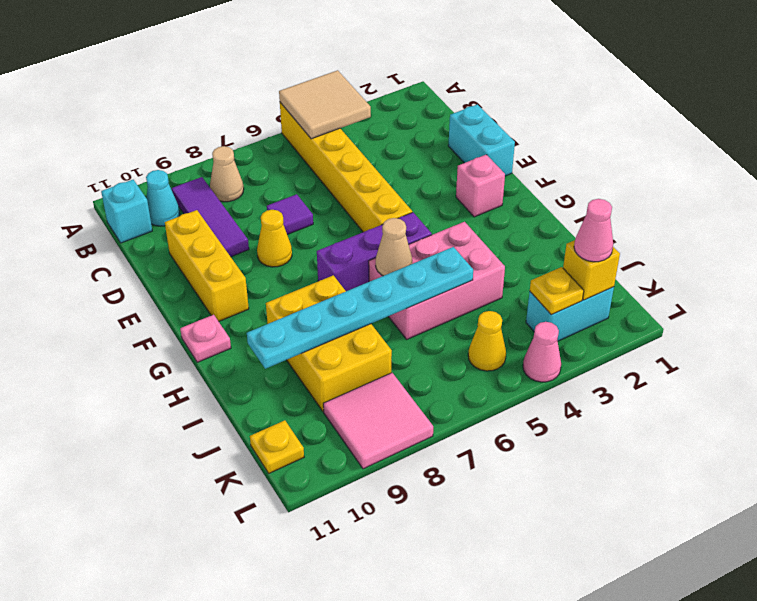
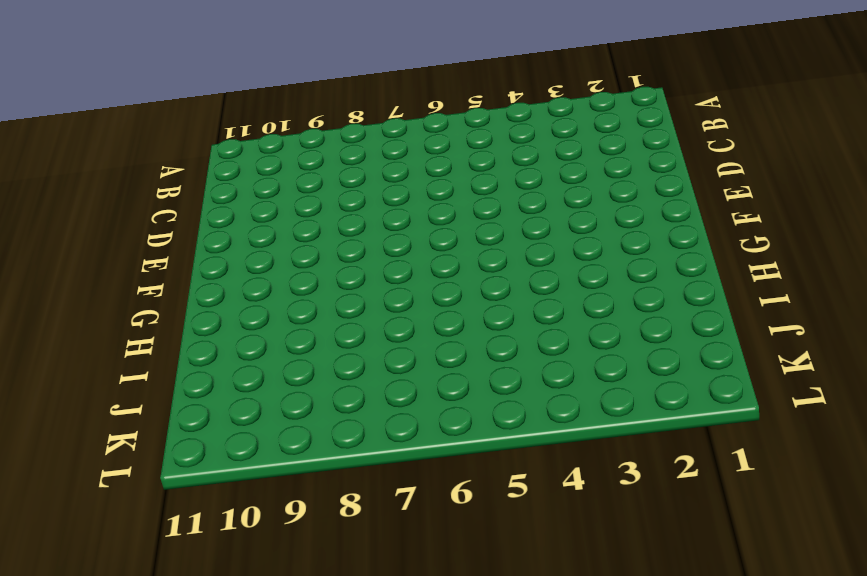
none -> yellow 1x6 brick [280,103,412,232]
none -> tan 1x1 cone [210,146,244,202]
none -> purple 1x3 tile [172,177,249,257]

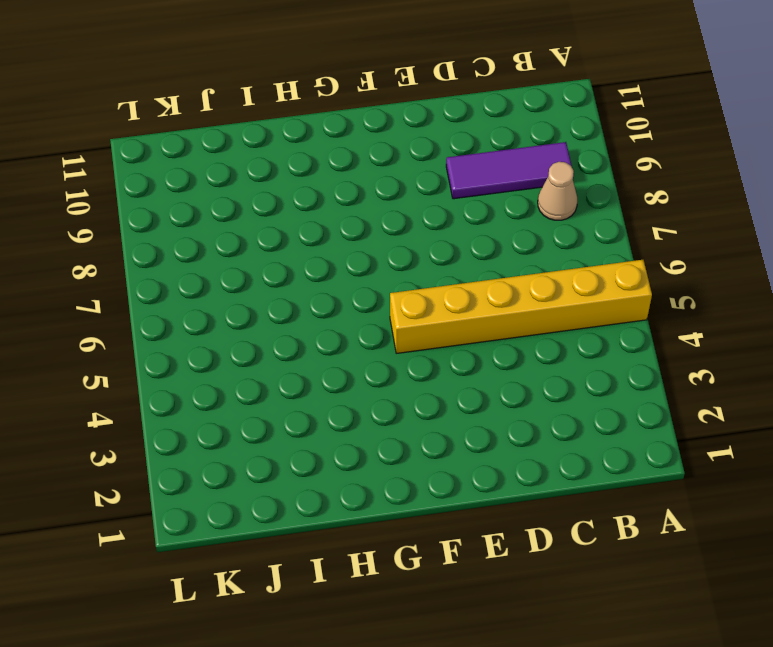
none -> cyan 1x1 cone [146,170,180,226]
none -> cyan 1x1 brick [101,180,152,243]
none -> cyan 1x2 brick [448,104,515,176]

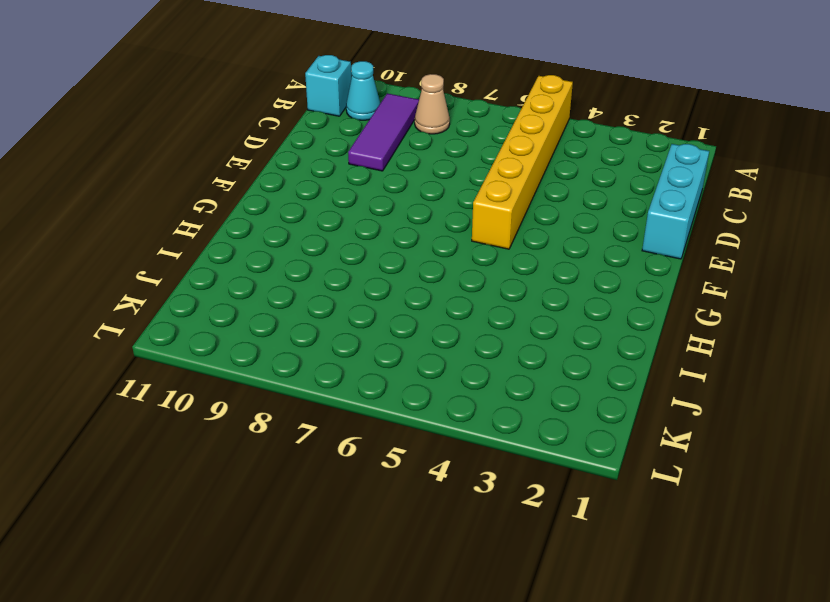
cyan 1x3 brick [642,144,709,259] -> cyan 1x2 brick [448,104,515,176]
none -> purple 1x1 tile [267,194,313,235]
none -> yellow 1x3 brick [165,210,249,321]
none -> yellow 1x1 cone [257,210,292,267]

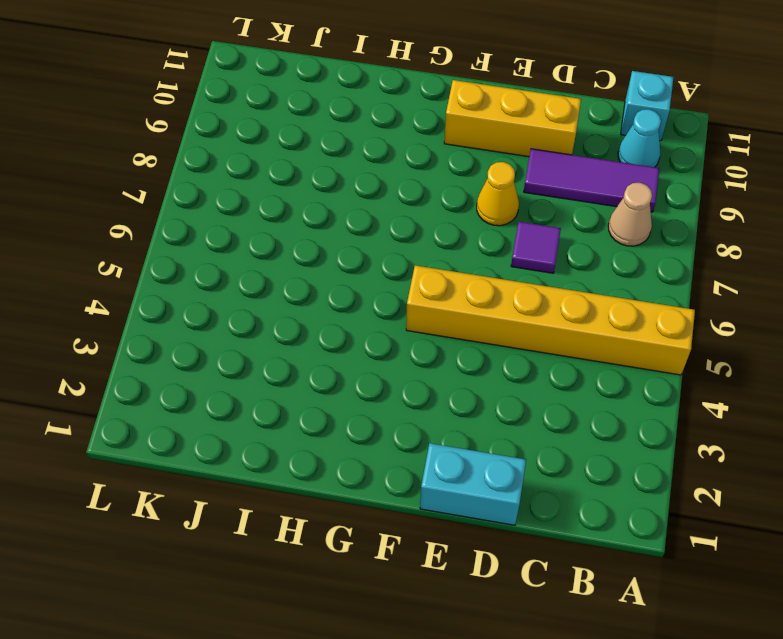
none -> pink 1x1 brick [456,155,505,217]
none -> purple 1x3 brick [317,212,432,291]
none -> pink 1x1 plate [180,315,231,362]

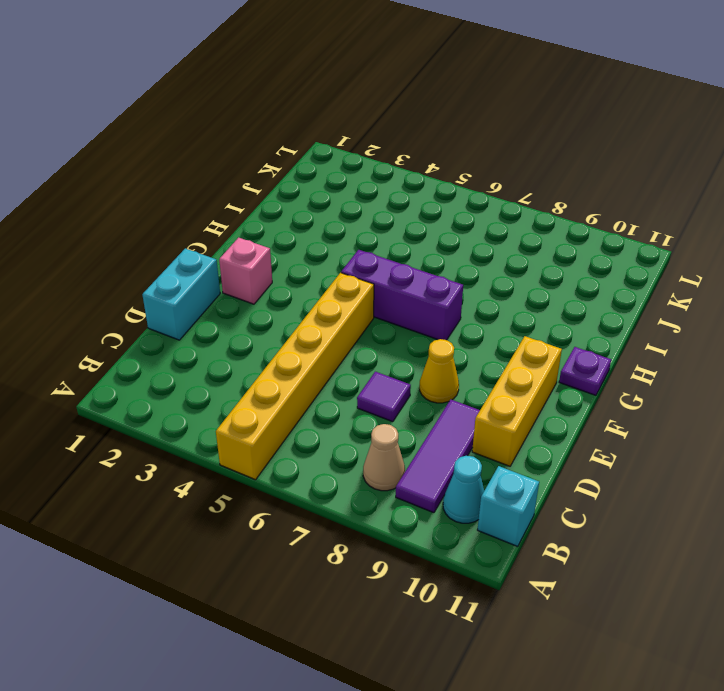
purple 1x1 plate [559,347,611,395] -> pink 1x1 plate [180,315,231,362]
none -> pink 2x3 brick [369,222,505,339]
none -> yellow 2x3 brick [266,275,392,412]
none -> cyan 1x2 brick [526,287,614,341]

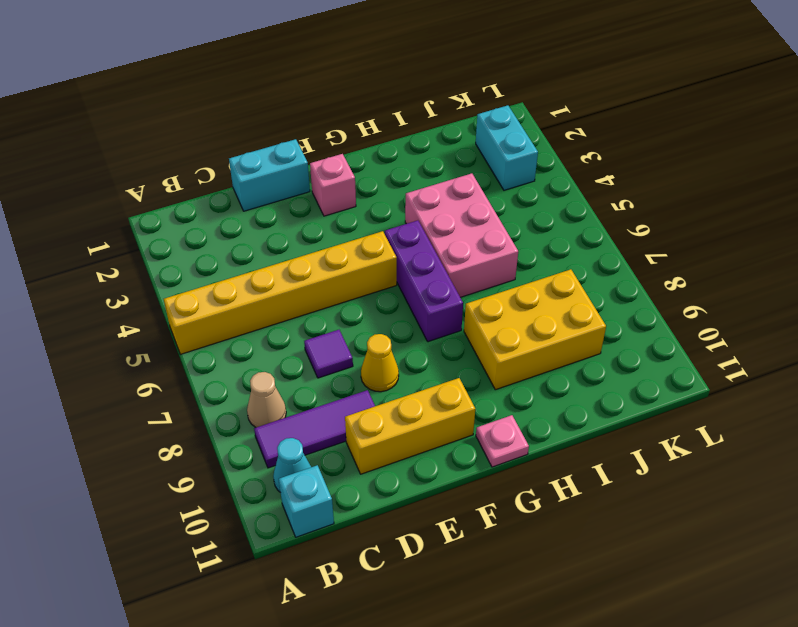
none -> yellow 1x1 cone [468,311,506,371]
none -> pink 2x2 tile [323,373,433,469]
none -> yellow 1x1 plate [250,420,304,473]

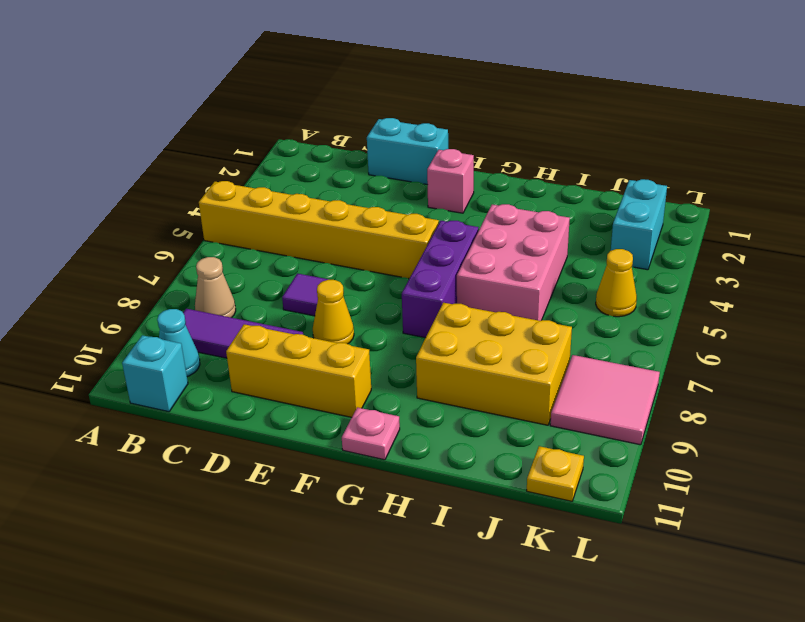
none -> pink 1x1 cone [523,322,561,382]
none -> tan 2x2 tile [279,70,371,139]
none -> tan 1x1 cone [376,218,412,276]

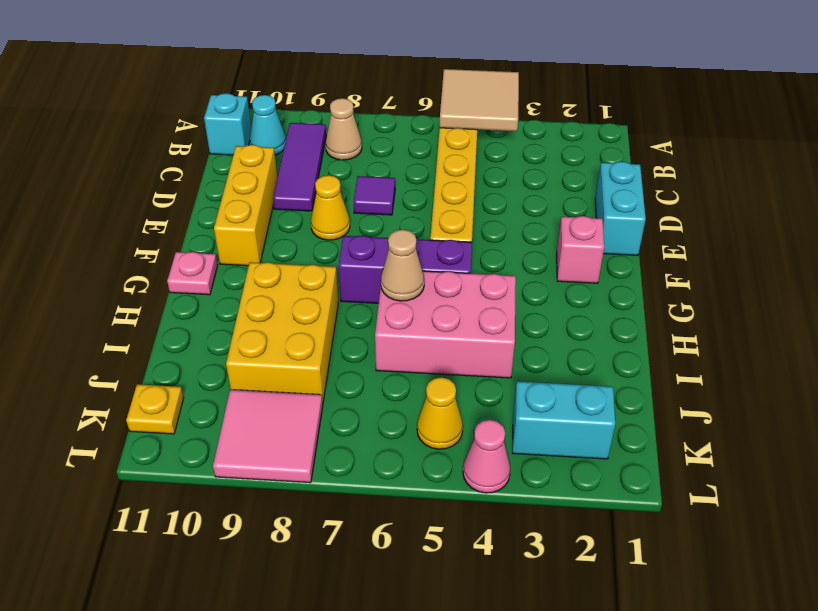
none -> cyan 1x6 plate [247,247,473,369]
none -> yellow 1x1 brick [563,240,620,300]
none -> yellow 1x1 plate [530,267,584,315]

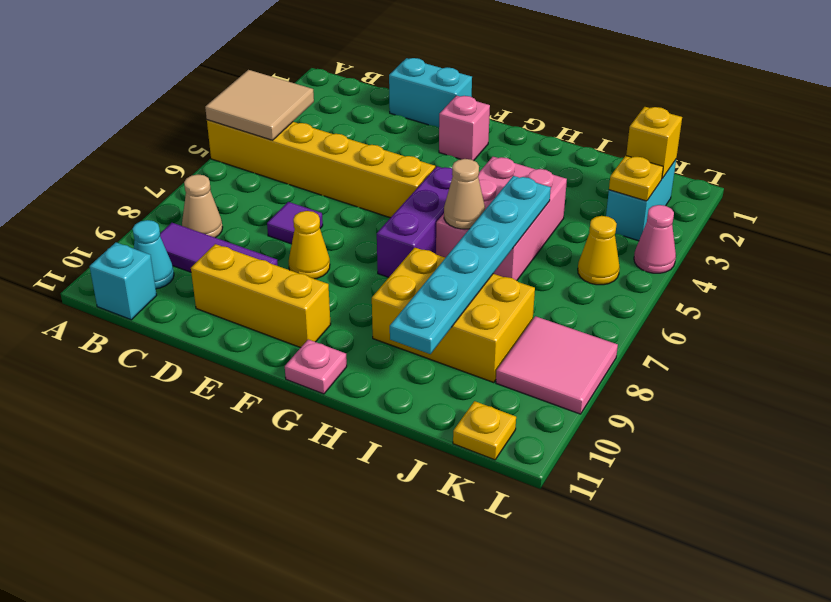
none -> pink 1x1 cone [574,199,613,262]

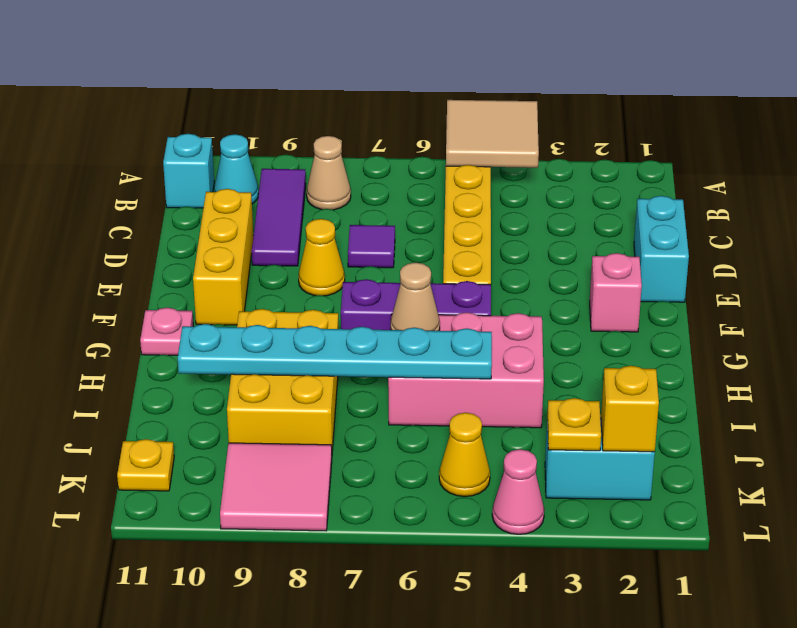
none -> pink 1x1 cone [574,199,613,262]

